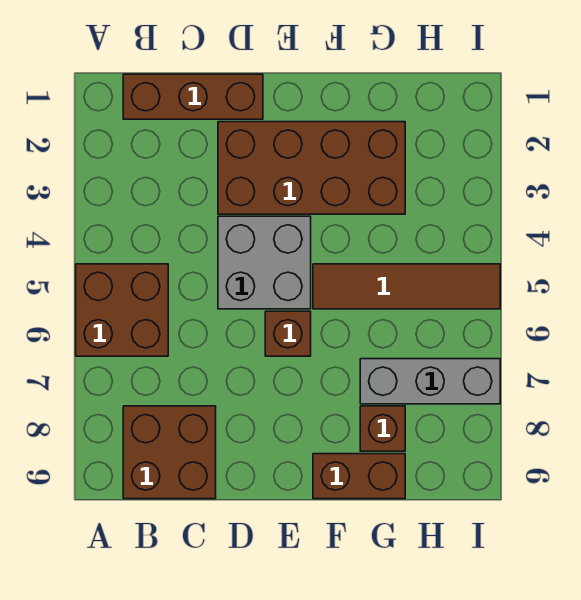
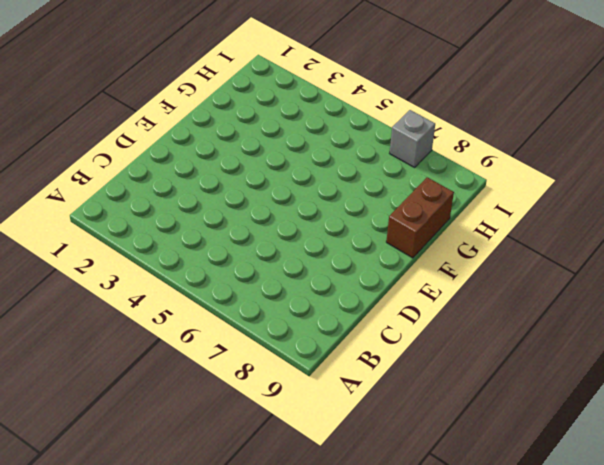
grey 1x1 brick [390,110,435,168] -> grey 1x3 brick [360,359,500,404]
none -> brown 2x2 brick [76,264,168,356]
none -> brown 1x3 brick [123,74,263,119]

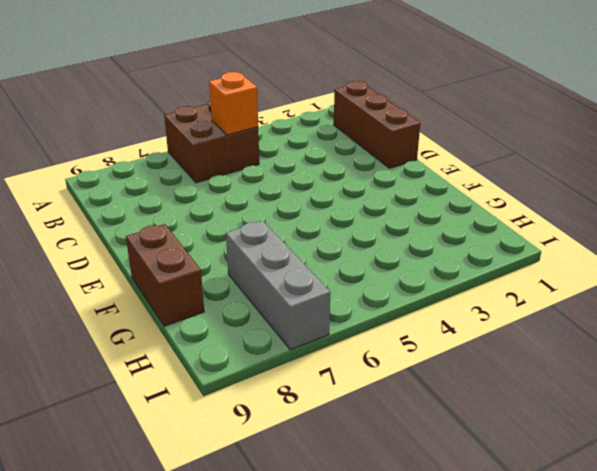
orange 1x1 brick [209,72,258,135] -> none
none -> brown 2x2 brick [123,406,216,499]
none -> brown 2x4 brick [218,122,405,214]

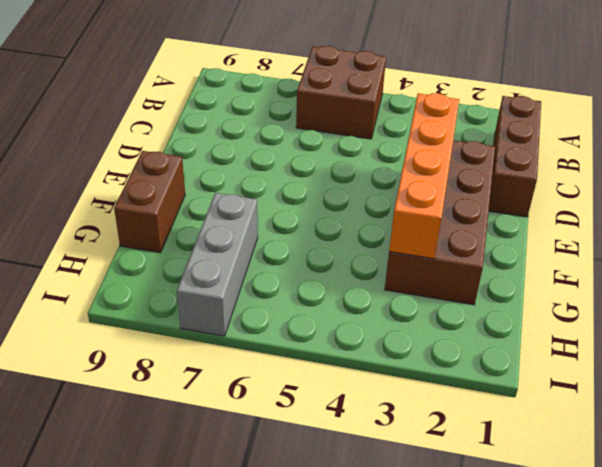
orange 1x4 brick [389,93,459,259] -> none
none -> brown 2x2 brick [123,406,216,499]
none -> grey 2x2 brick [218,216,311,309]

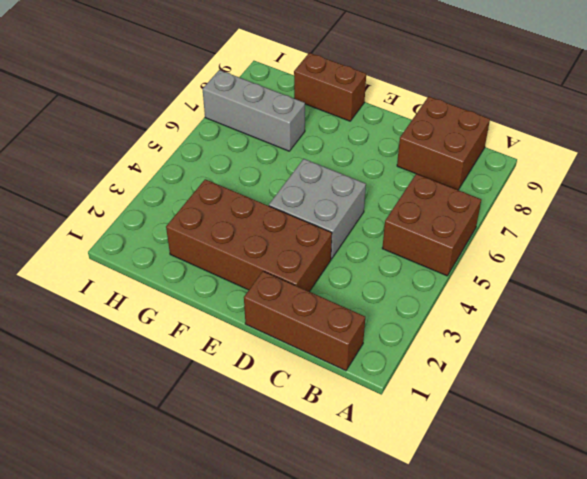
none -> brown 1x1 brick [265,311,311,356]
none -> brown 1x4 tile [313,264,500,309]

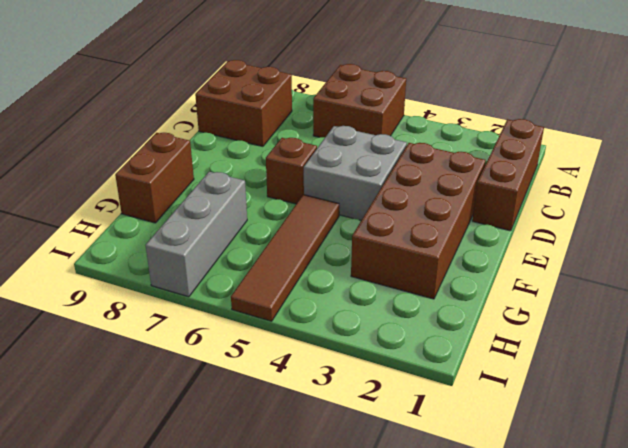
none -> brown 1x1 brick [360,406,405,451]

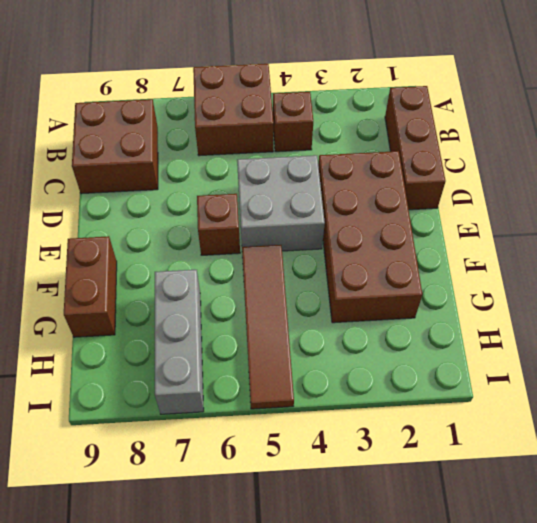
brown 1x1 brick [273,92,313,152] -> brown 1x1 brick moved to [360,406,405,451]

